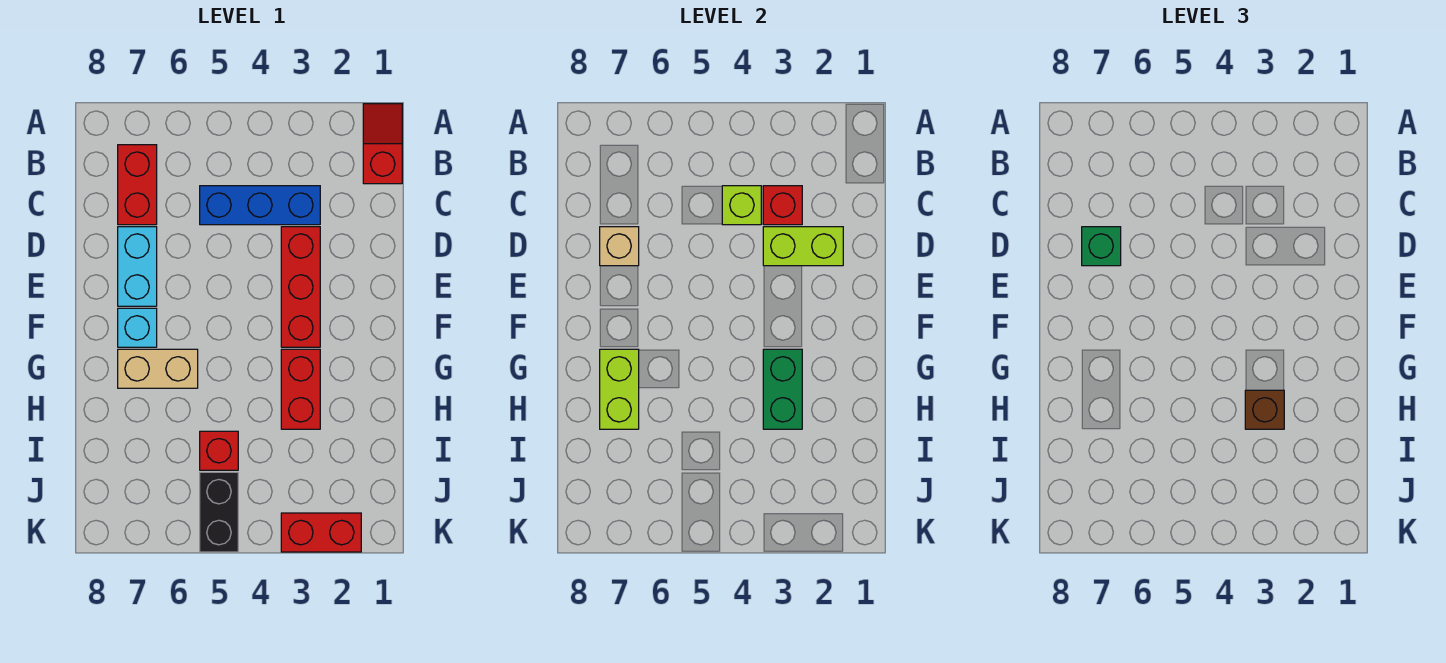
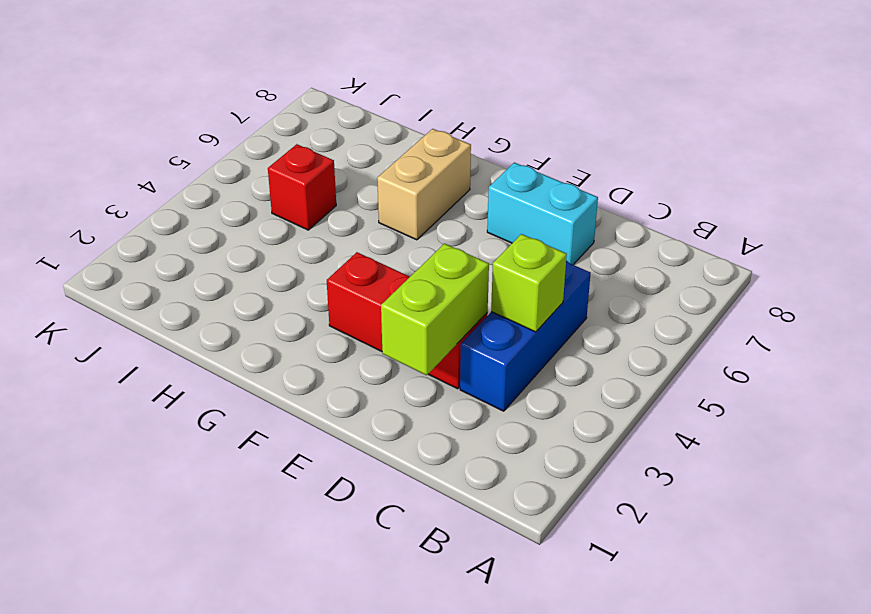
none -> red 1x2 slope [363,104,402,184]
none -> red 1x2 brick [118,145,157,225]
none -> cyan 1x1 brick [118,308,157,347]

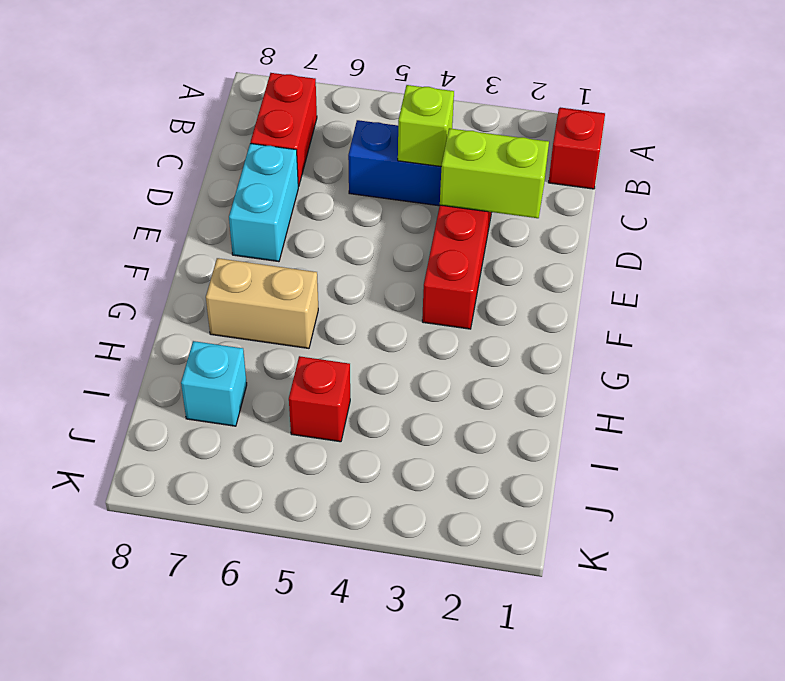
cyan 1x1 brick [181,341,247,426] -> cyan 1x1 brick moved to [118,308,157,347]
none -> red 1x2 brick [281,349,320,429]
none -> black 1x2 brick [200,472,238,552]
none -> red 1x2 brick [281,513,361,552]

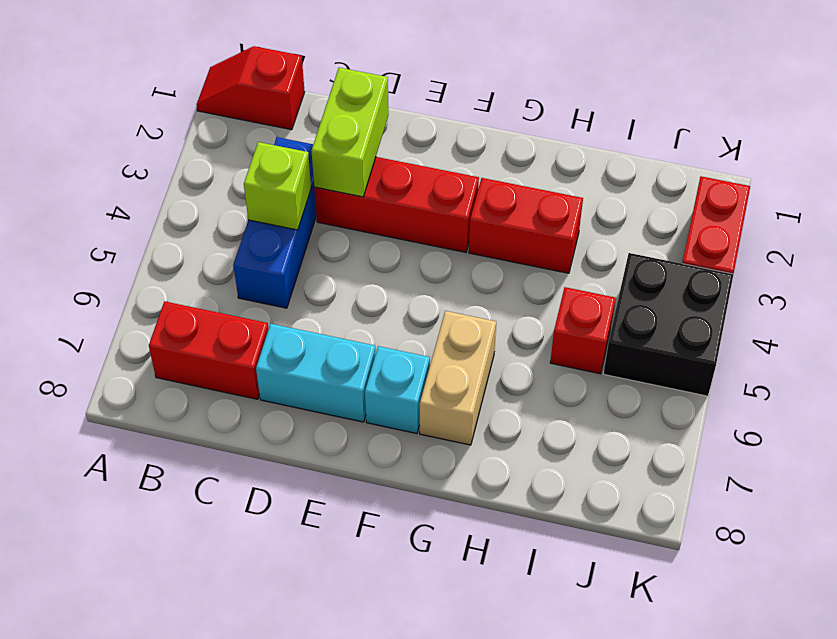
black 2x2 brick [604,253,733,396] -> black 1x2 brick [200,472,238,552]
none -> red 1x1 brick [763,186,802,225]
none -> tan 1x1 brick [600,227,639,266]
none -> green 1x2 brick [763,349,802,429]

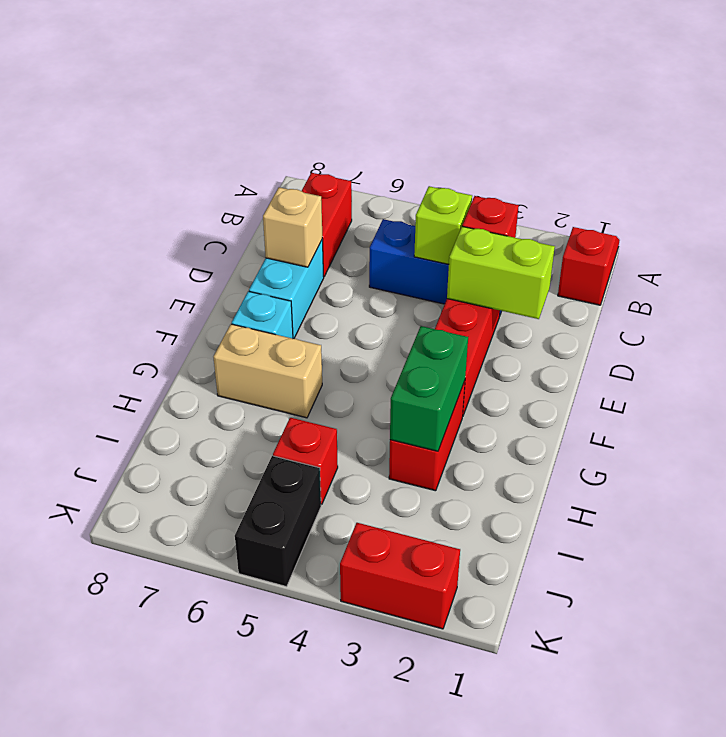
none -> lime 1x2 brick [600,349,639,429]
none -> green 1x1 brick [1082,227,1121,266]
none -> brown 1x1 brick [1245,390,1284,429]

